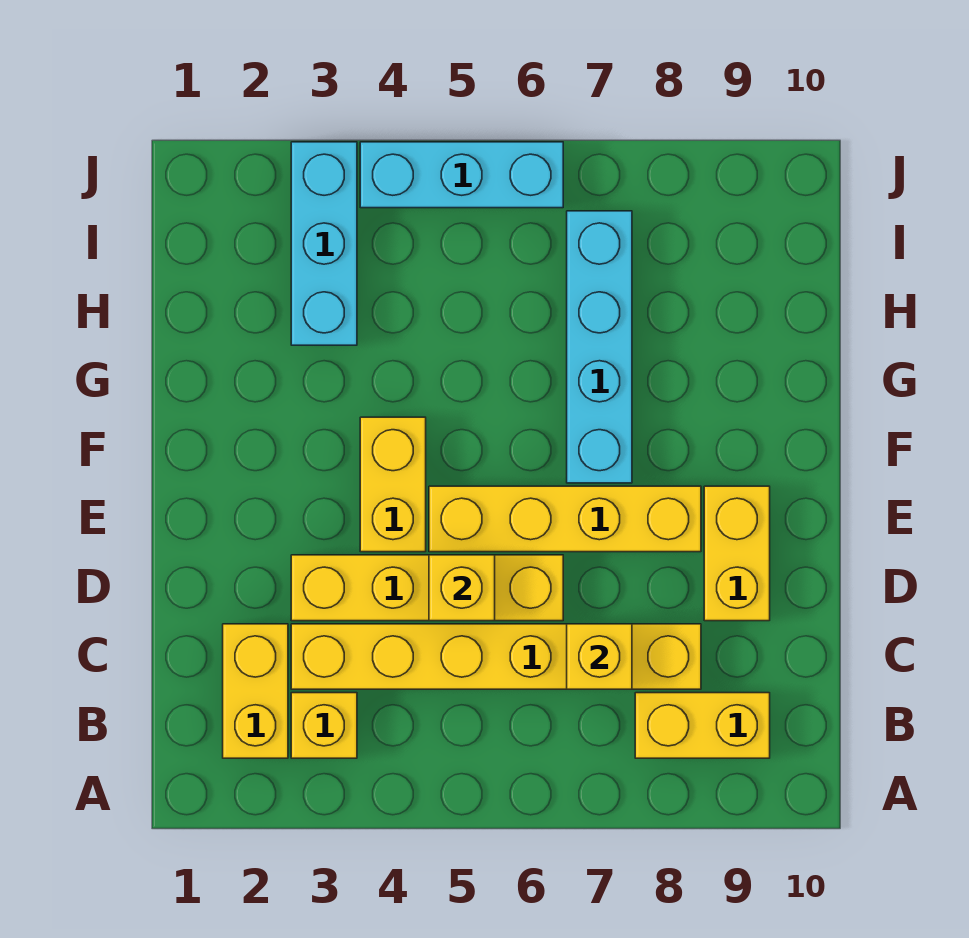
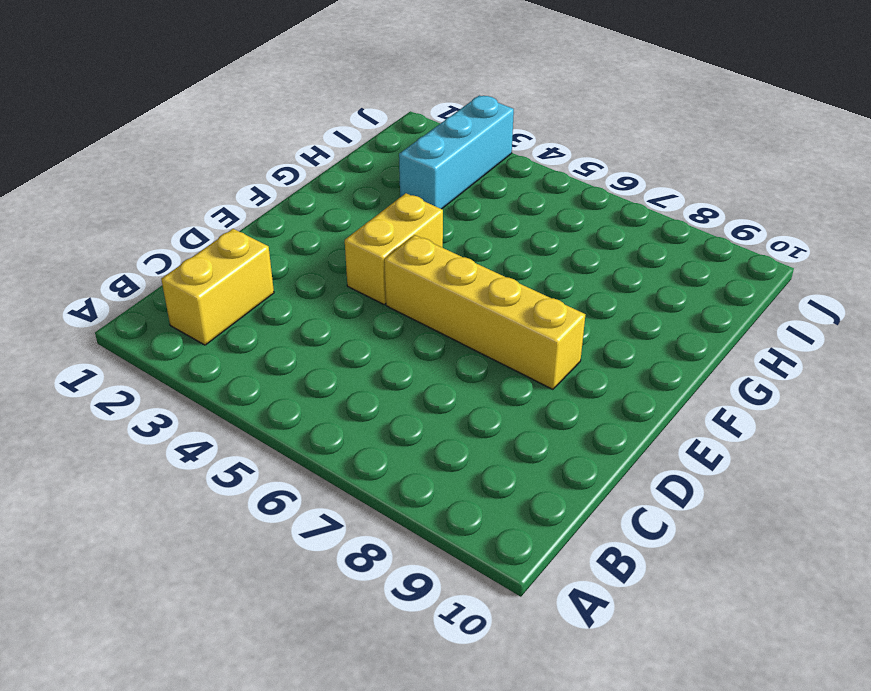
none -> yellow 1x1 brick [291,693,357,758]
none -> yellow 1x2 brick [635,693,770,758]
none -> yellow 1x6 brick [291,624,701,689]

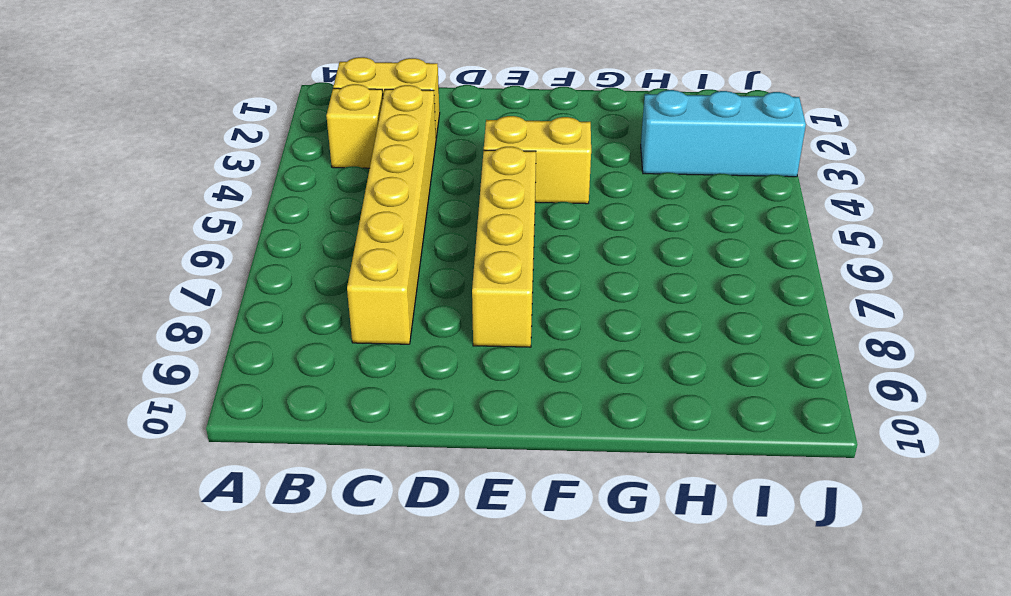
none -> yellow 1x2 brick [635,693,770,758]
none -> yellow 1x4 brick [291,555,563,621]
none -> yellow 1x2 brick [704,486,770,621]

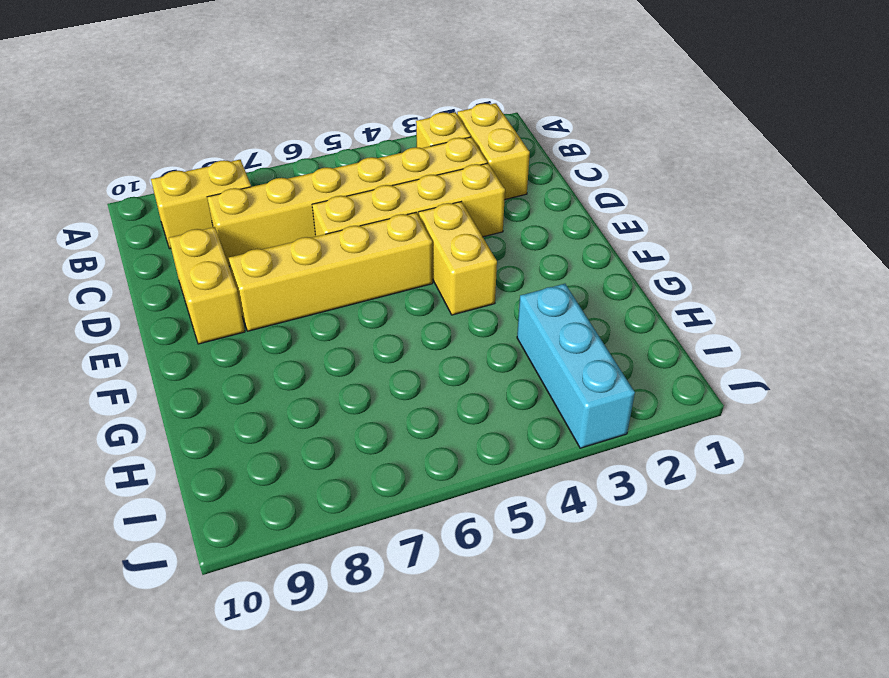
none -> cyan 1x4 brick [567,211,632,483]
none -> cyan 1x3 brick [360,142,563,208]
none -> yellow 1x1 brick [567,624,632,689]

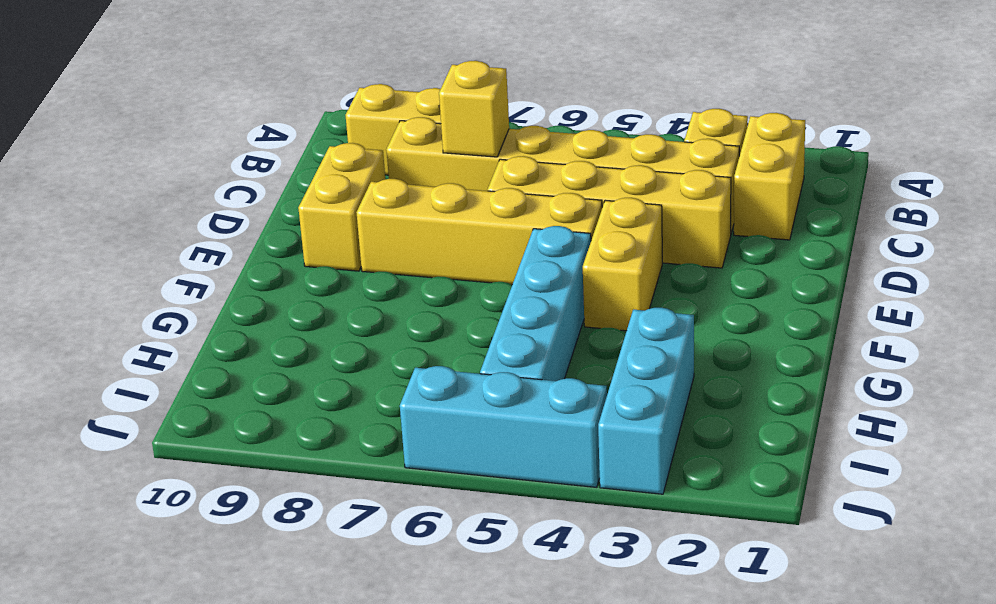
cyan 1x4 brick [480,226,591,381] -> cyan 1x4 brick moved to [567,211,632,483]
none -> yellow 1x1 brick [429,555,495,621]

